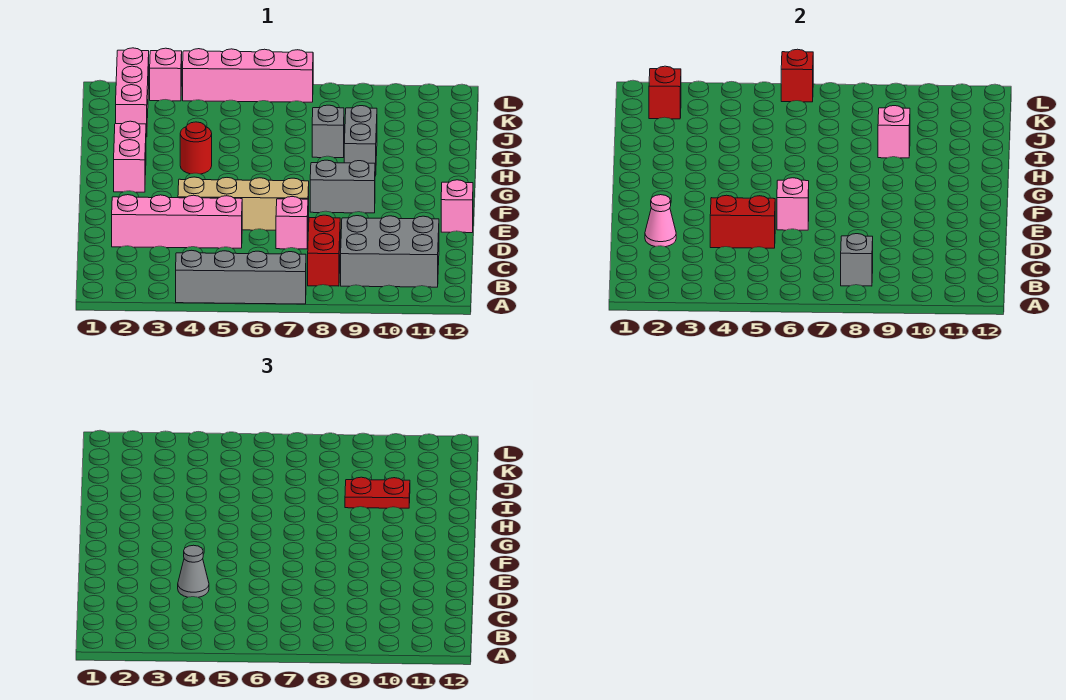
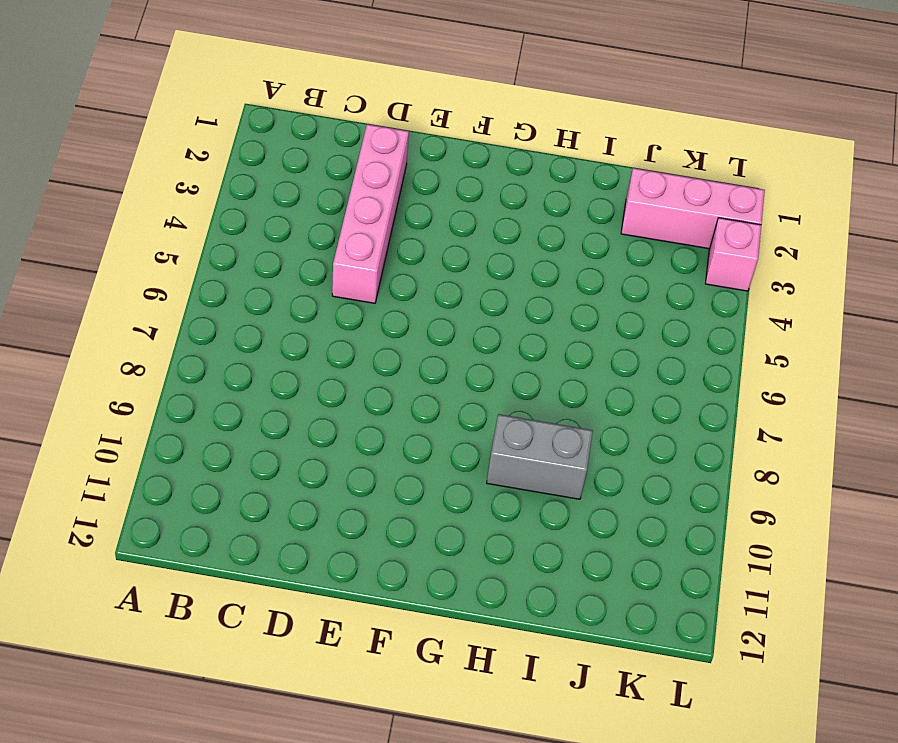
none -> grey 1x4 brick [176,250,306,304]
none -> red 1x2 brick [308,215,340,286]
none -> grey 2x3 brick [341,216,439,287]

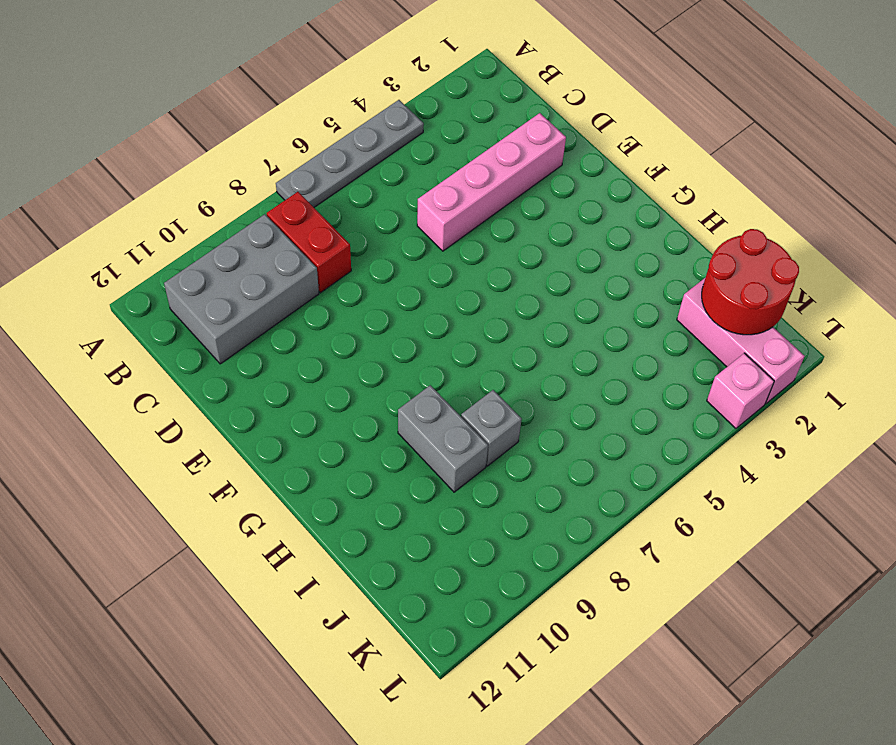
grey 1x4 plate [276,100,424,207] -> grey 1x4 brick [176,250,306,304]
red 2x2 round brick [702,229,799,335] -> red 1x1 brick [649,66,681,119]
none -> pink 1x1 brick [276,197,308,249]
none -> tan 1x4 brick [178,177,309,230]
none -> pink 1x1 brick [441,180,473,233]

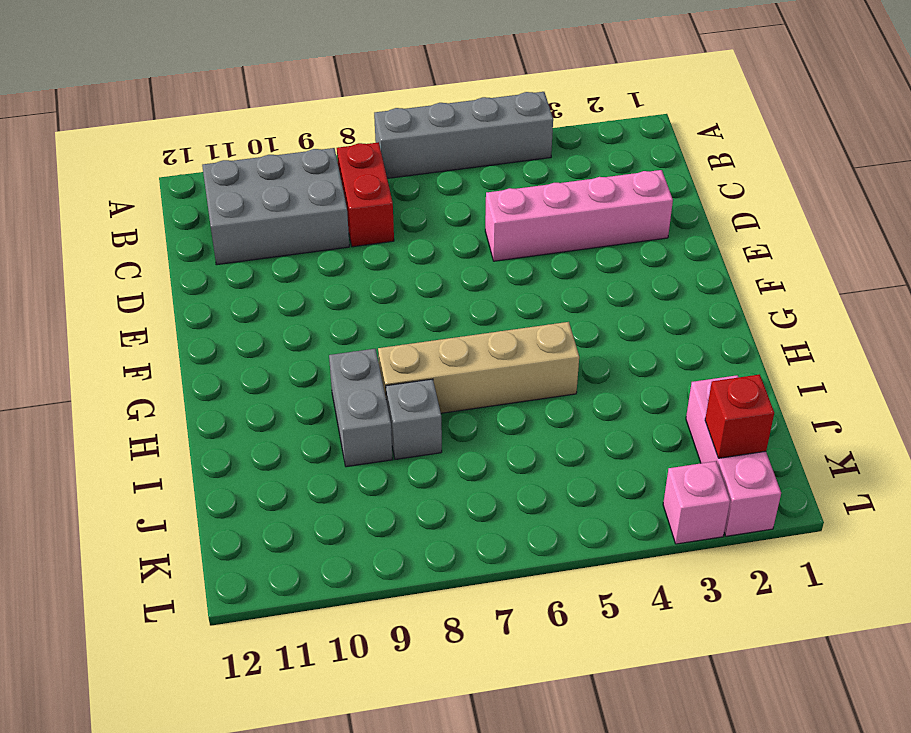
tan 1x4 brick [378,322,579,413] -> tan 1x4 brick moved to [178,177,309,230]
none -> pink 1x1 brick [276,197,308,249]
none -> pink 1x1 brick [441,180,473,233]
none -> grey 1x2 brick [310,160,375,213]

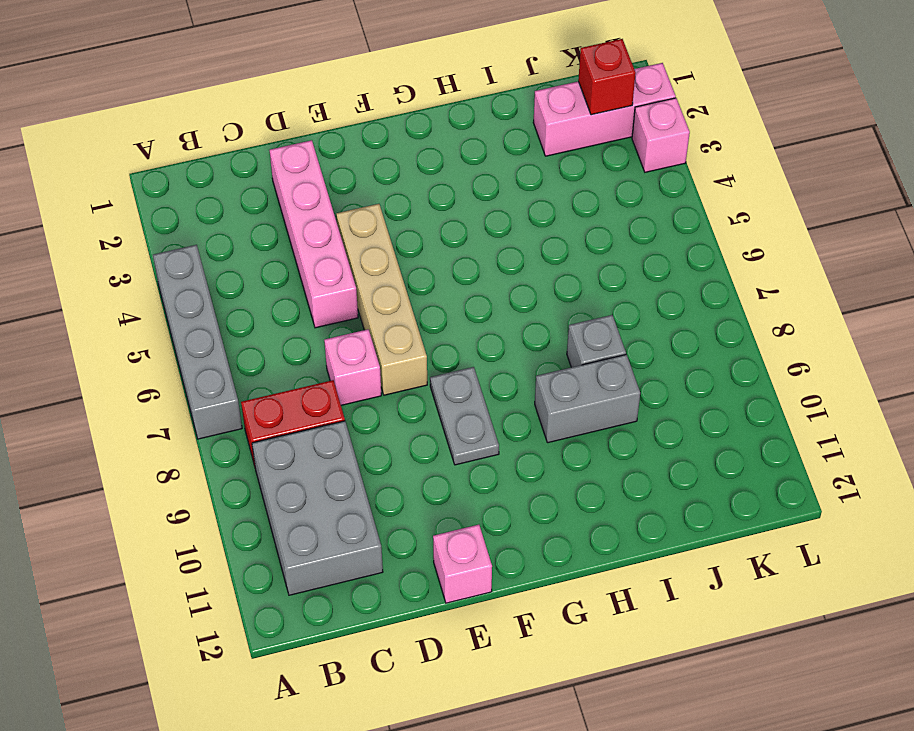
grey 1x2 plate [430,367,499,465] -> grey 1x2 brick [310,160,375,213]
none -> pink 1x2 brick [114,121,146,192]
none -> red 1x1 round brick [180,122,212,174]
none -> pink 1x4 brick [183,49,313,102]

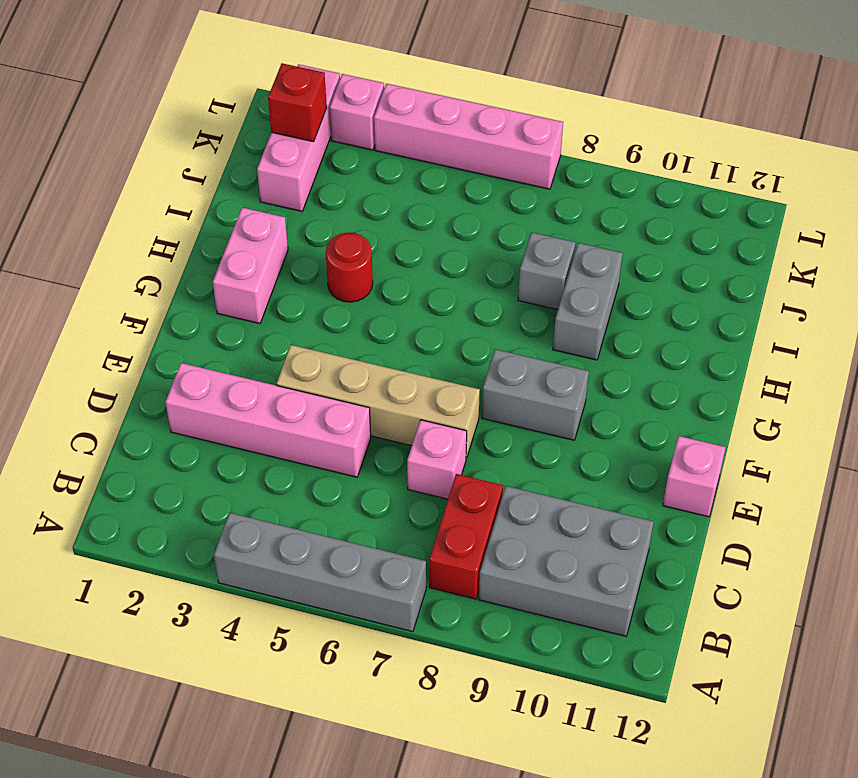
none -> grey 1x1 brick [841,234,873,286]
none -> pink 1x1 cone [645,195,676,247]
none -> red 1x2 brick [710,195,775,248]

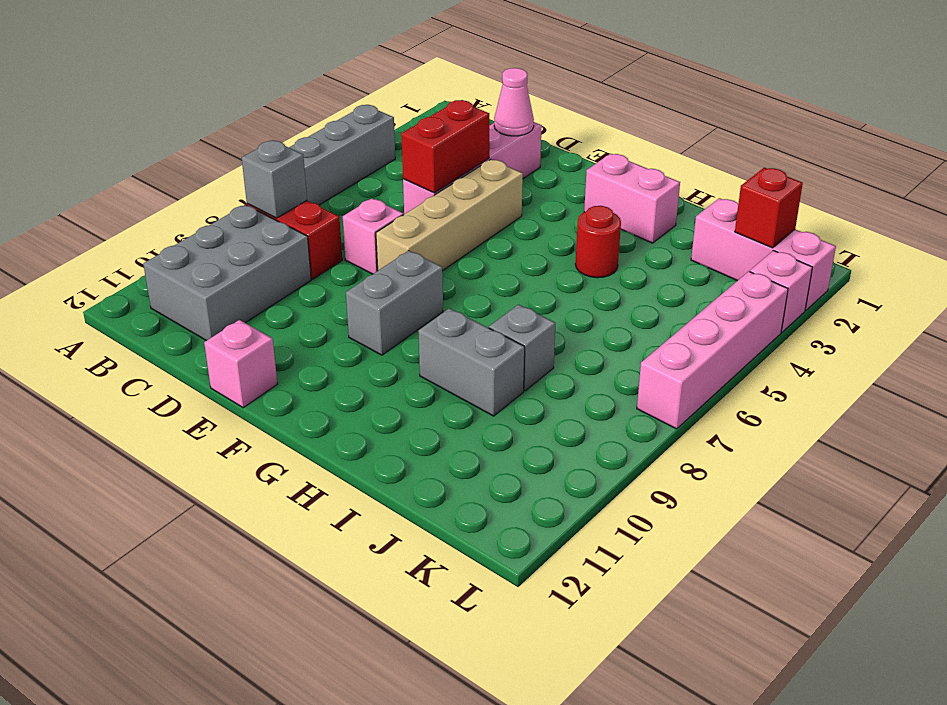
none -> pink 1x1 brick [777,178,809,230]
none -> pink 1x1 brick [878,106,910,158]
none -> red 1x1 brick [781,49,813,102]

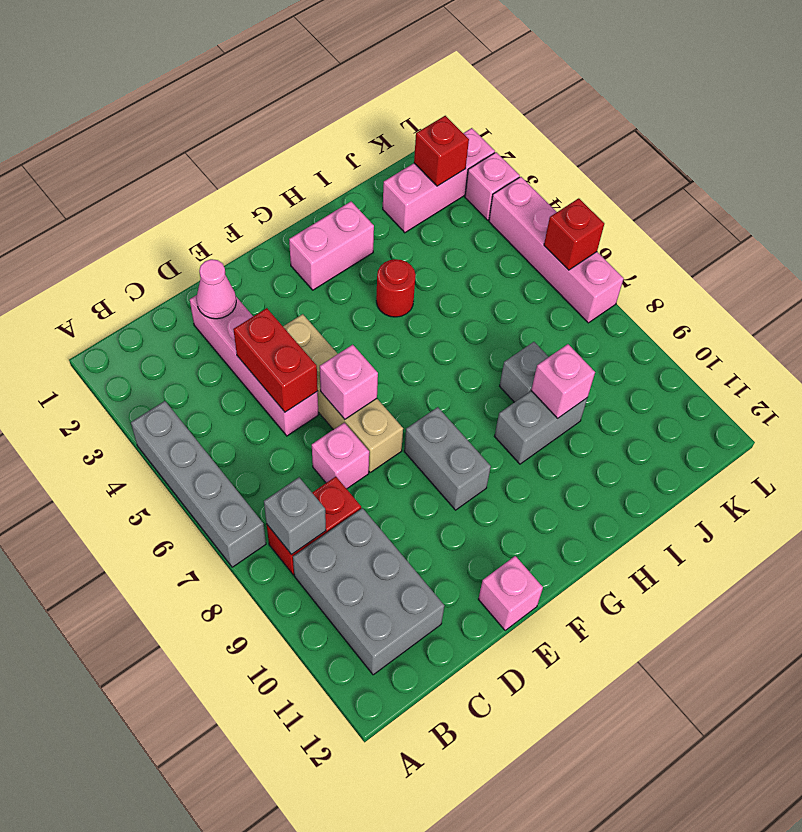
none -> grey 1x1 cone [178,545,209,597]
none -> red 1x2 plate [345,477,410,508]

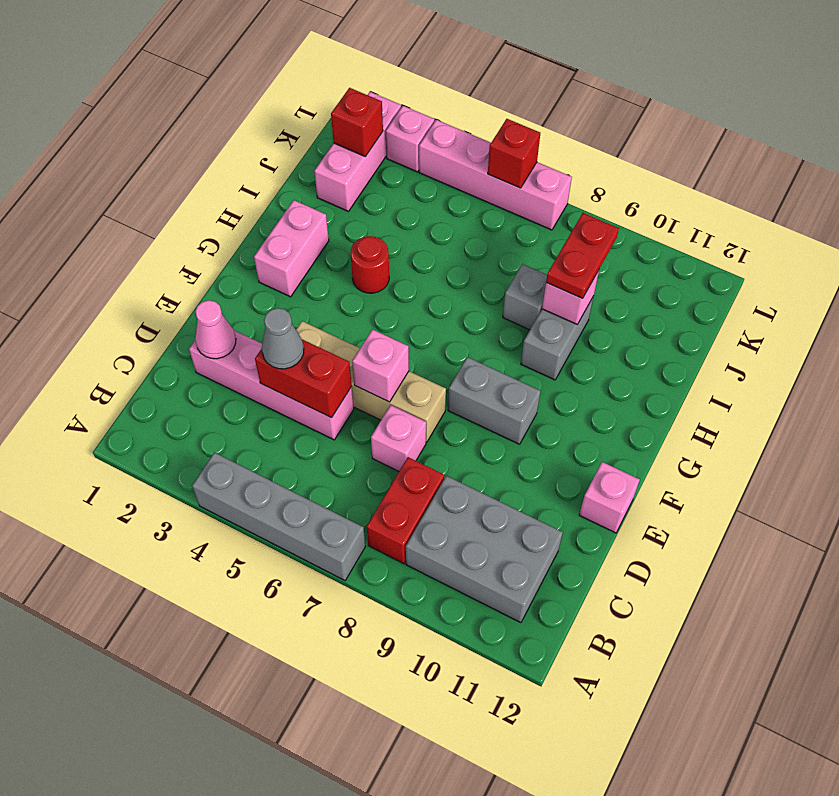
red 1x2 plate [546,213,619,298] -> red 1x2 plate turned to [345,477,410,508]
none -> grey 1x1 brick [841,234,873,286]

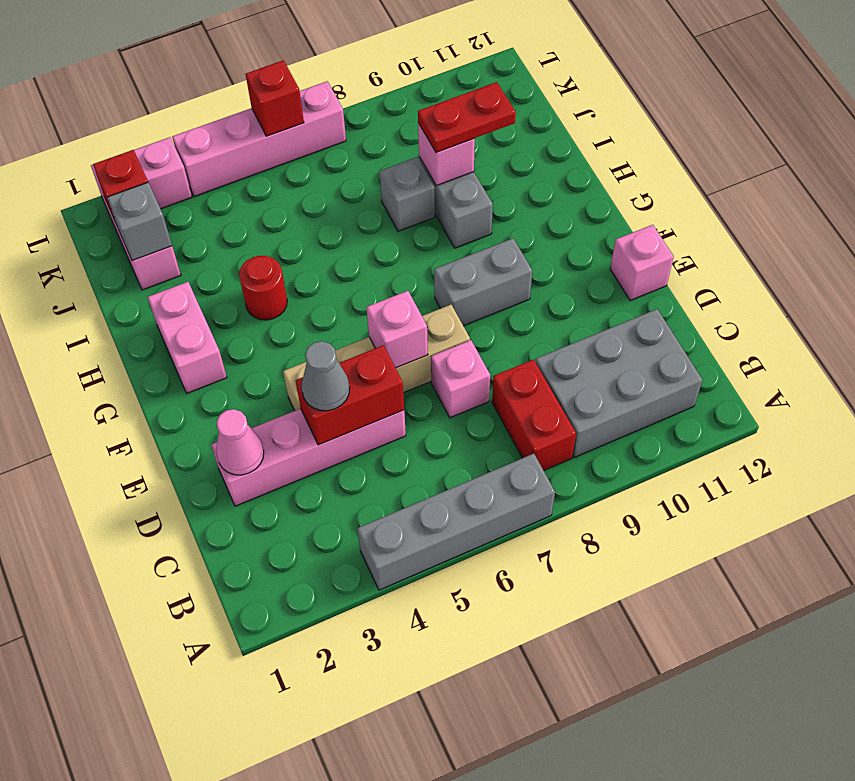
grey 1x1 brick [107,183,172,261] -> grey 1x1 brick moved to [841,234,873,286]

